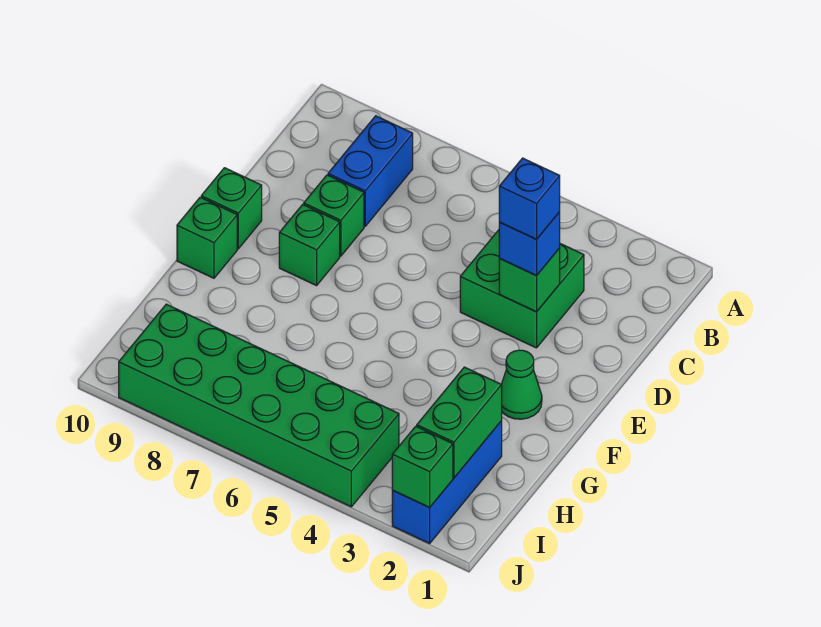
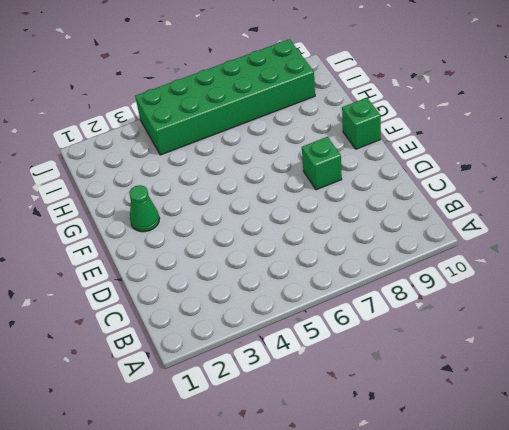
none -> blue 1x2 brick [328,116,413,226]
none -> green 2x2 brick [460,230,584,348]
none -> green 1x1 brick [304,175,364,256]

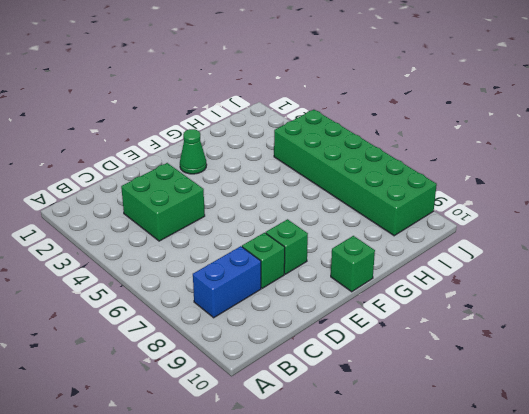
none -> green 1x1 brick [201,168,262,249]
none -> blue 1x3 brick [392,421,502,544]
none -> green 1x1 brick [499,248,560,312]

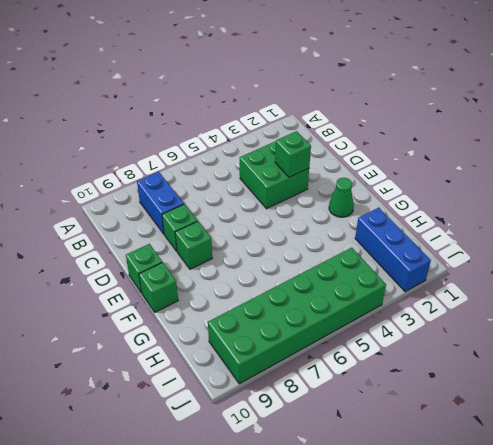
none -> green 1x2 brick [417,367,502,478]
none -> green 1x1 brick [392,426,453,507]
none -> blue 1x1 brick [499,212,560,276]

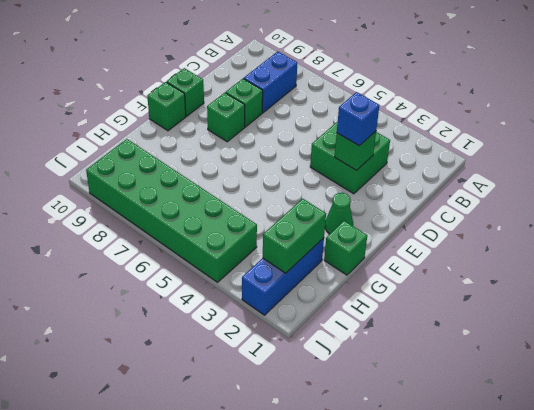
green 1x1 brick [324,221,367,275] -> green 1x1 brick moved to [392,426,453,507]
none -> blue 1x1 brick [499,158,560,239]

